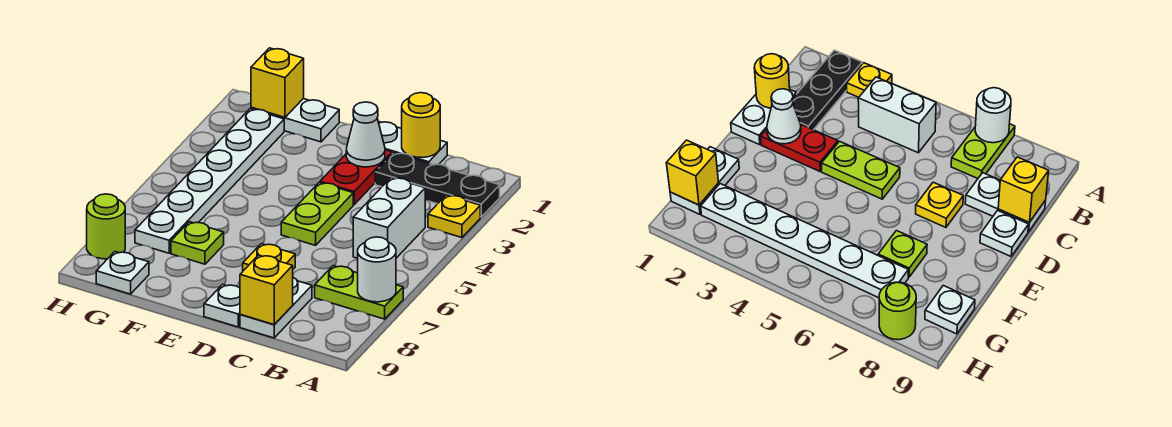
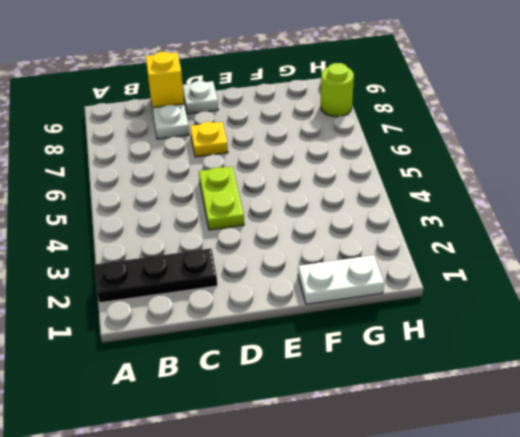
none -> yellow 1x1 plate [428,195,480,238]
none -> lime 1x2 plate [315,266,403,319]
none -> white 1x2 brick [353,178,425,258]

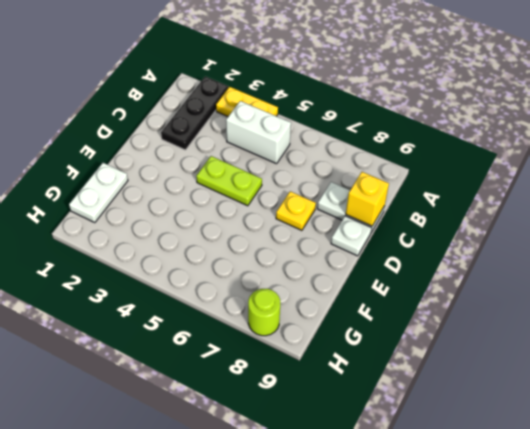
yellow 1x2 plate [216,87,278,117] -> yellow 1x1 plate [428,195,480,238]
none -> lime 1x2 plate [315,266,403,319]
none -> white 1x2 plate [378,122,447,165]
none -> red 1x2 plate [320,150,392,205]

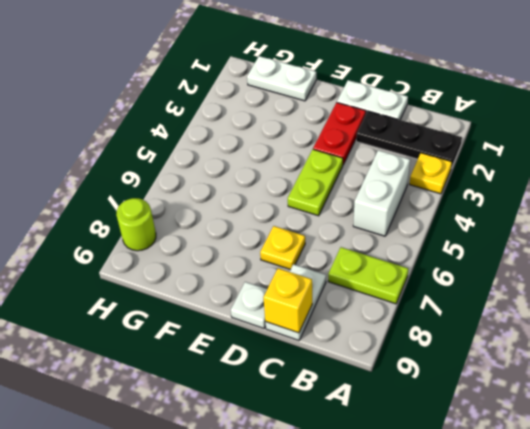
none -> lime 1x1 plate [171,222,224,264]
none -> white 1x6 plate [135,109,284,253]
none -> white 1x1 plate [96,252,149,294]

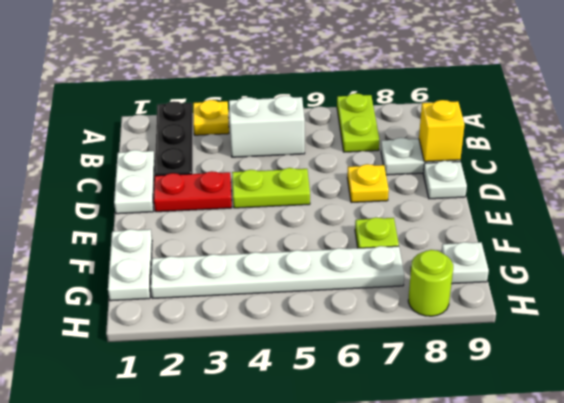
none -> white 1x1 round brick [358,237,396,302]
none -> yellow 1x1 round brick [402,93,440,158]
none -> white 1x1 cone [346,102,385,167]

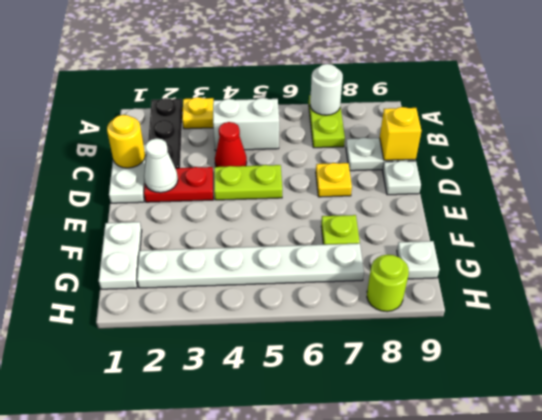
red 1x1 cone [215,122,247,167] -> none
none -> yellow 1x1 brick [251,48,304,118]

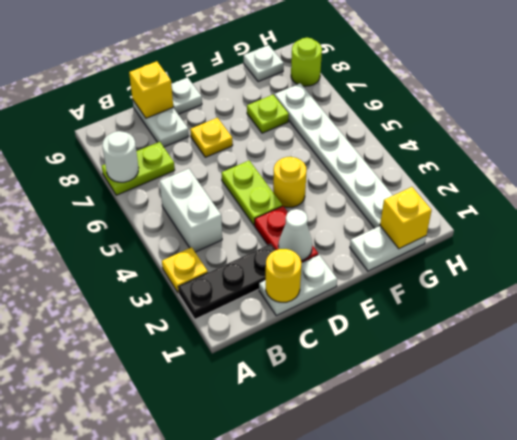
yellow 1x1 round brick [273,157,307,207] -> none

